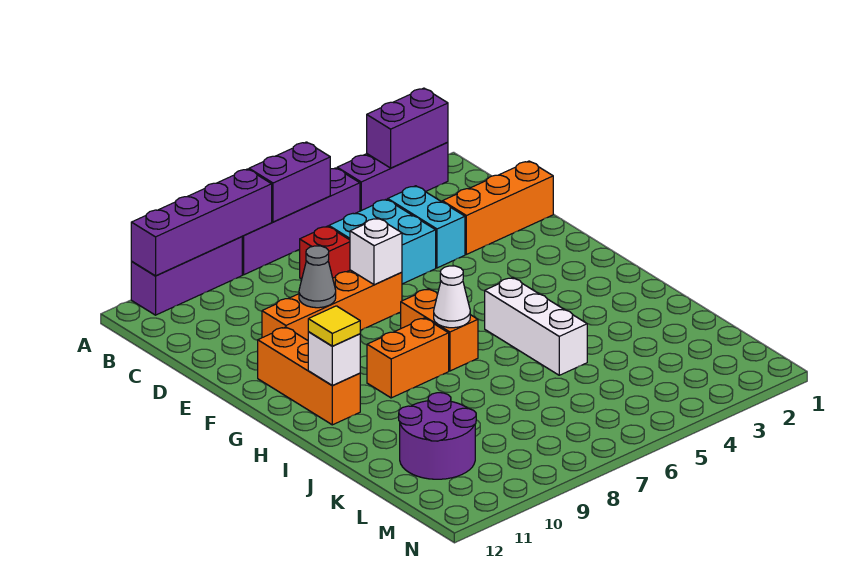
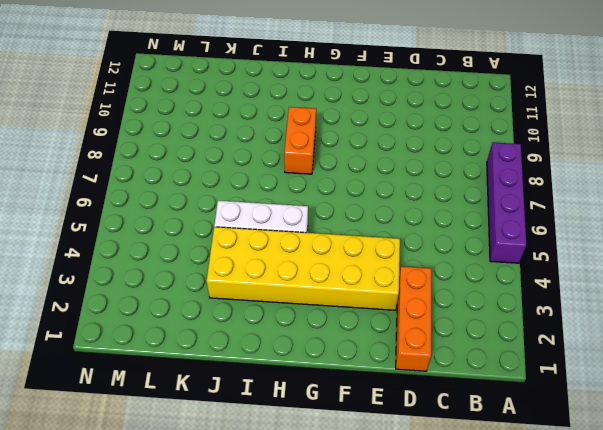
yellow 2x6 brick [207,227,400,310] -> none
none -> purple 1x3 brick [337,142,448,211]
none -> purple 1x3 brick [131,237,242,315]
none -> cyan 1x2 brick [388,186,465,268]

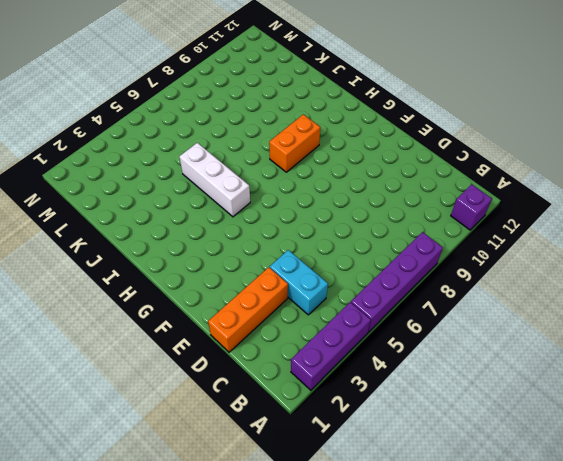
purple 1x1 brick [451,184,492,230] -> purple 1x3 brick [131,237,242,315]
none -> cyan 2x2 brick [329,199,436,284]
none -> red 1x1 brick [300,226,350,279]
none -> orange 1x4 brick [262,270,402,340]

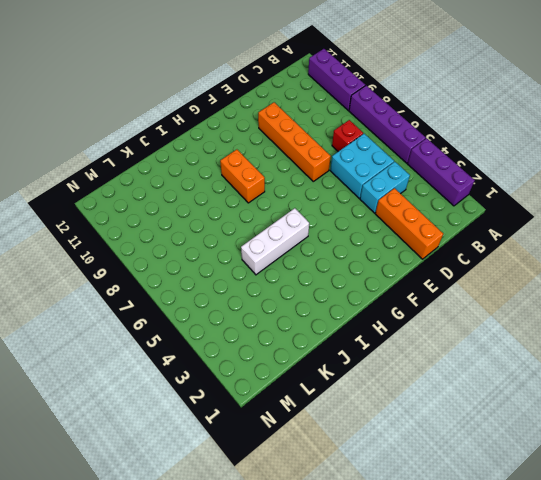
none -> orange 1x3 brick [258,327,360,425]
none -> orange 1x2 brick [401,289,478,371]
none -> purple 2x2 round brick [399,393,476,479]

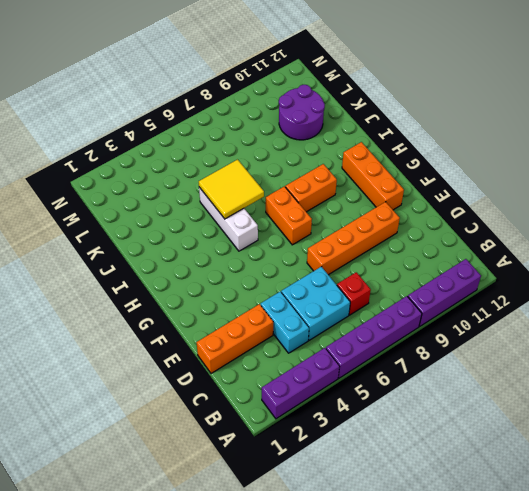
yellow 2x2 tile [199,159,264,219] -> none
none -> purple 1x2 brick [367,88,448,168]
none -> purple 1x2 brick [249,142,330,222]
none -> purple 1x4 brick [131,169,272,276]

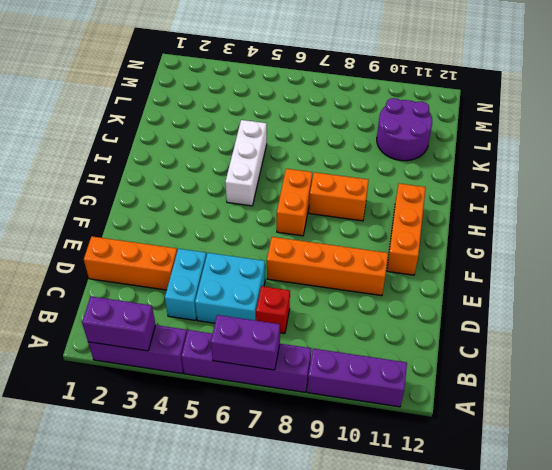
none -> purple 1x4 brick [131,169,272,276]
none -> white 1x1 brick [350,218,402,285]
none -> grey 1x1 cone [299,246,336,308]

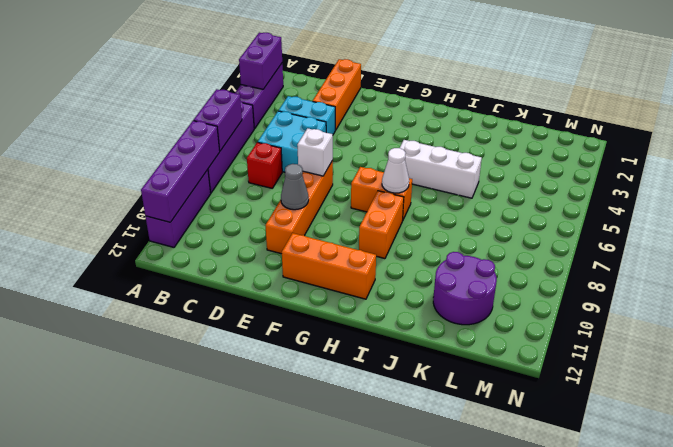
none -> white 1x1 brick [308,332,360,385]
none -> yellow 1x1 tile [308,306,360,346]

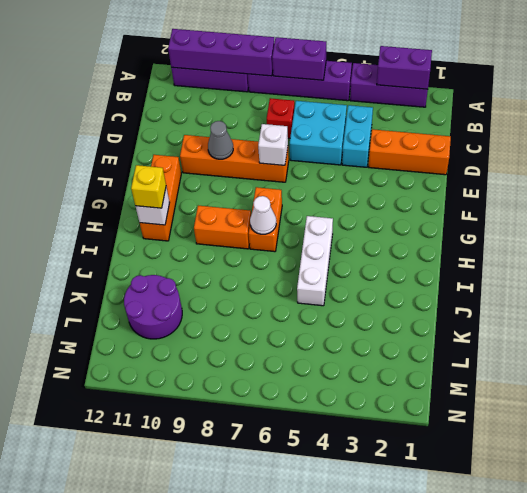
yellow 1x1 brick [131,165,166,208] -> yellow 1x1 tile [308,306,360,346]

